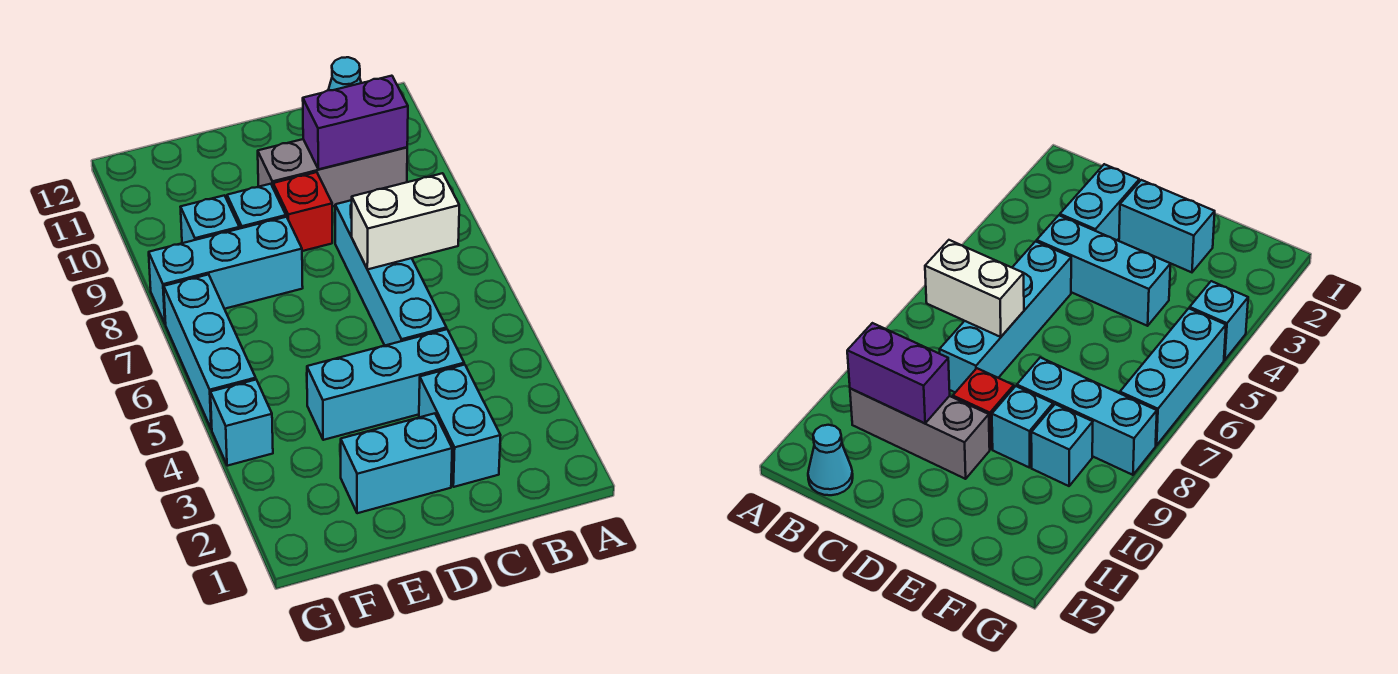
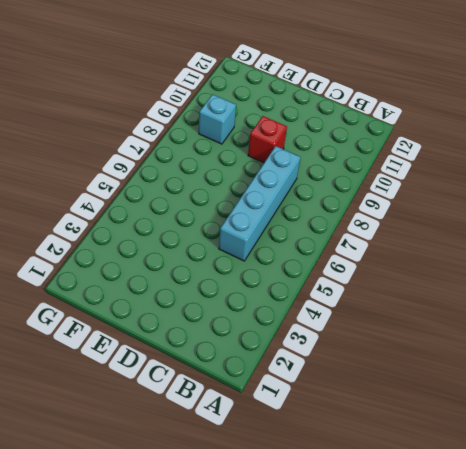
none -> grey 1x3 brick [258,139,407,207]
none -> cyan 1x1 cone [328,57,361,90]
none -> cyan 1x2 brick [419,365,501,487]

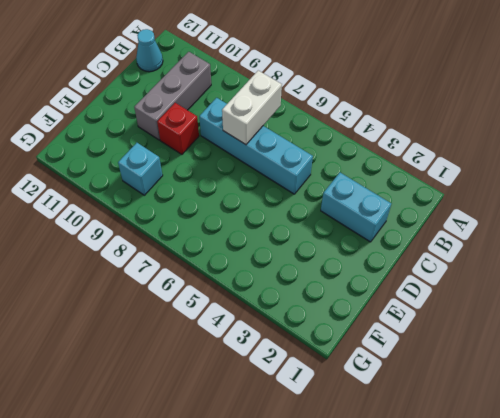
none -> cyan 1x3 brick [307,329,464,440]
none -> cyan 1x2 brick [341,413,452,513]
none -> cyan 1x3 brick [149,217,303,324]

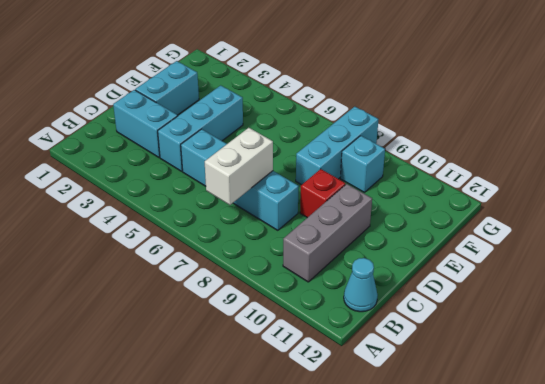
none -> cyan 1x1 brick [227,184,286,228]
none -> cyan 1x1 brick [210,380,273,466]
none -> cyan 1x3 brick [164,274,256,429]

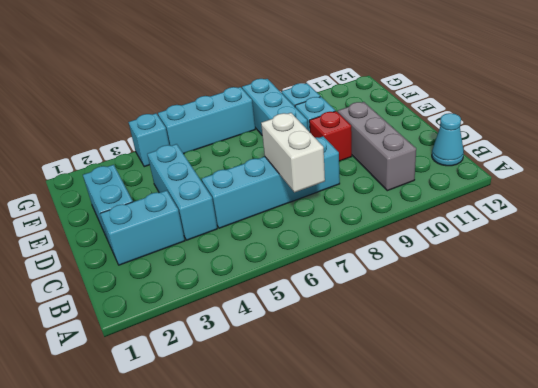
none -> purple 1x2 brick [303,76,408,169]

